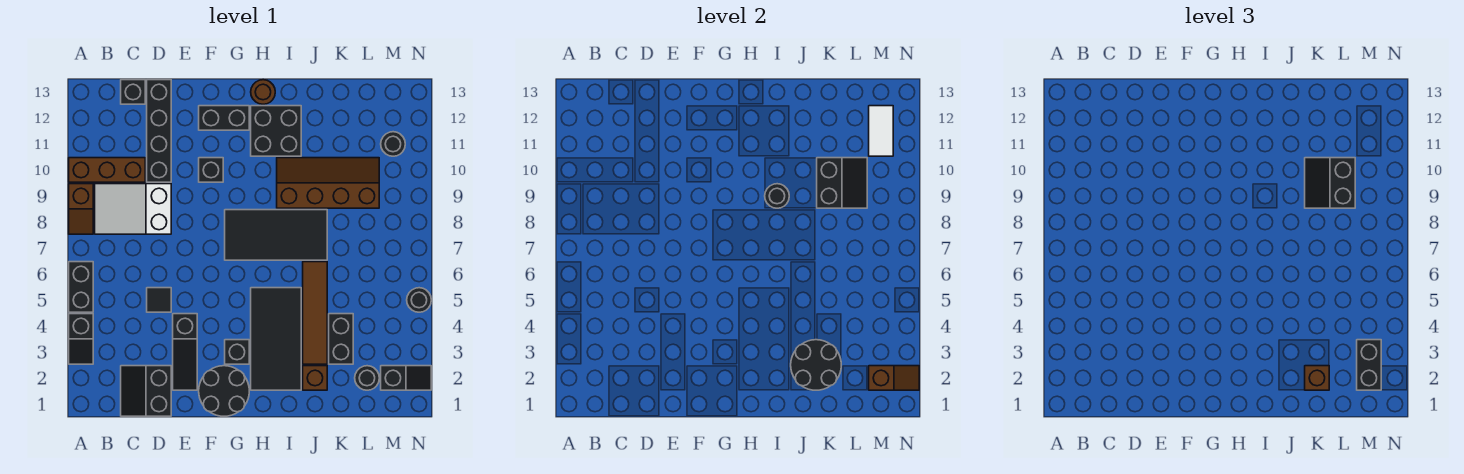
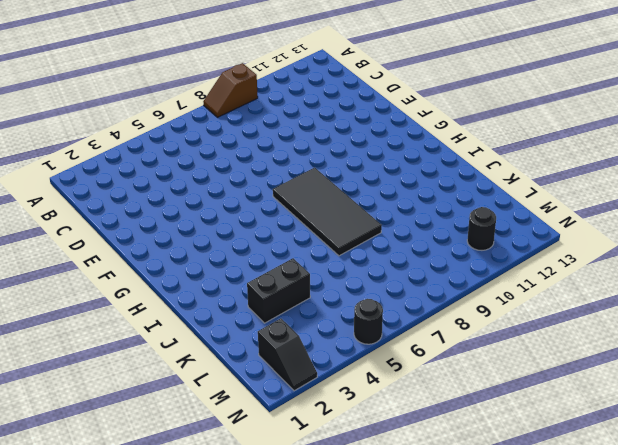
none -> black 1x2 slope [69,314,93,364]
none -> black 1x2 brick [69,262,93,312]
none -> brown 1x3 brick [69,158,145,182]
none -> white 2x3 slope [95,184,171,234]

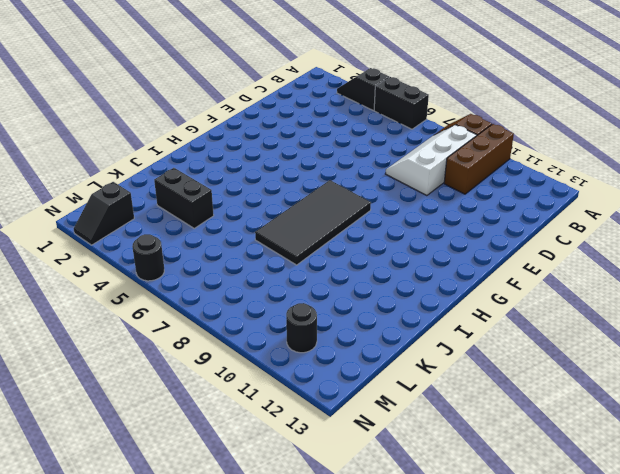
white 2x3 slope [385,125,477,196] -> white 2x3 slope turned to [95,184,171,234]
none -> black 2x2 slope [121,366,171,416]
none -> black 1x1 brick [121,80,145,104]
none -> black 1x1 tile [147,288,171,312]
none -> black 1x4 brick [147,80,171,182]

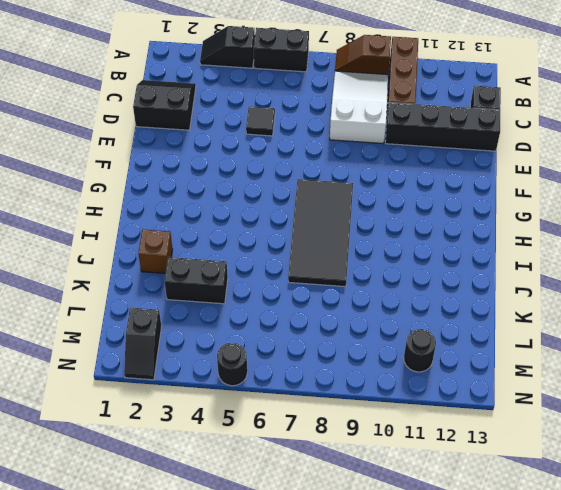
none -> black 1x3 slope [173,314,197,390]
none -> black 2x2 round brick [199,366,249,416]
none -> black 1x1 brick [199,158,223,182]
none -> black 1x2 brick [199,106,249,130]

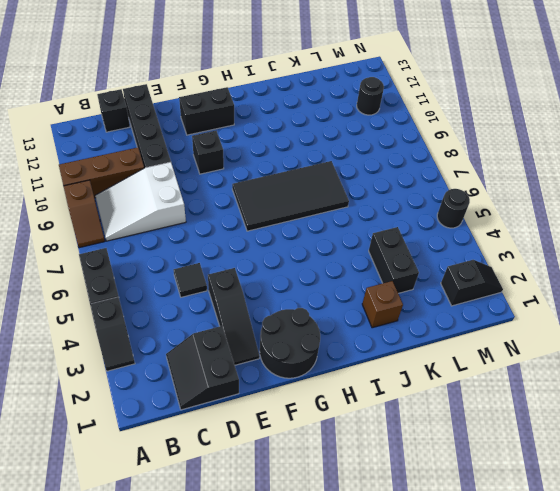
none -> black 1x1 brick [225,340,249,364]
none -> black 2x4 tile [251,288,301,390]
none -> black 2x2 brick [251,106,301,156]
none -> brown 1x1 round brick [251,80,275,104]

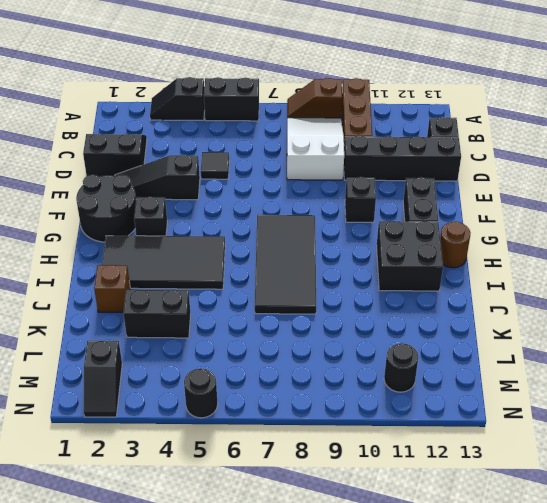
none -> brown 2x4 slope [277,158,379,208]
none -> brown 1x4 tile [303,262,327,364]
none -> black 1x1 round brick [355,366,379,390]
none -> black 1x1 round brick [765,184,789,208]

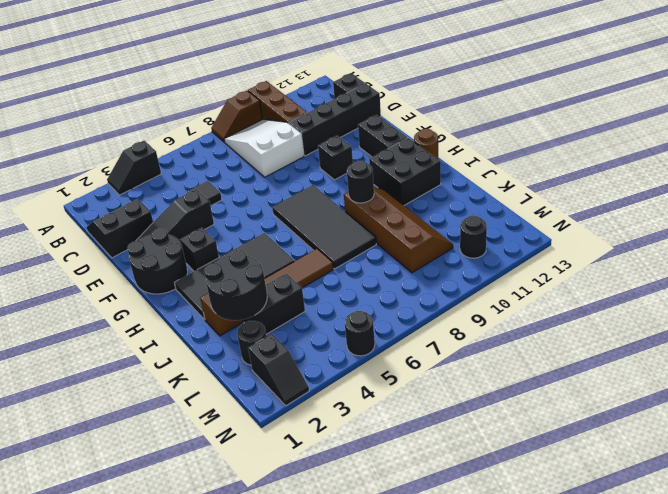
none -> black 1x2 brick [69,262,93,312]
none -> black 2x2 slope [817,158,867,208]
none -> brown 1x2 slope [869,366,919,390]
none -> white 1x2 tile [869,106,893,156]

